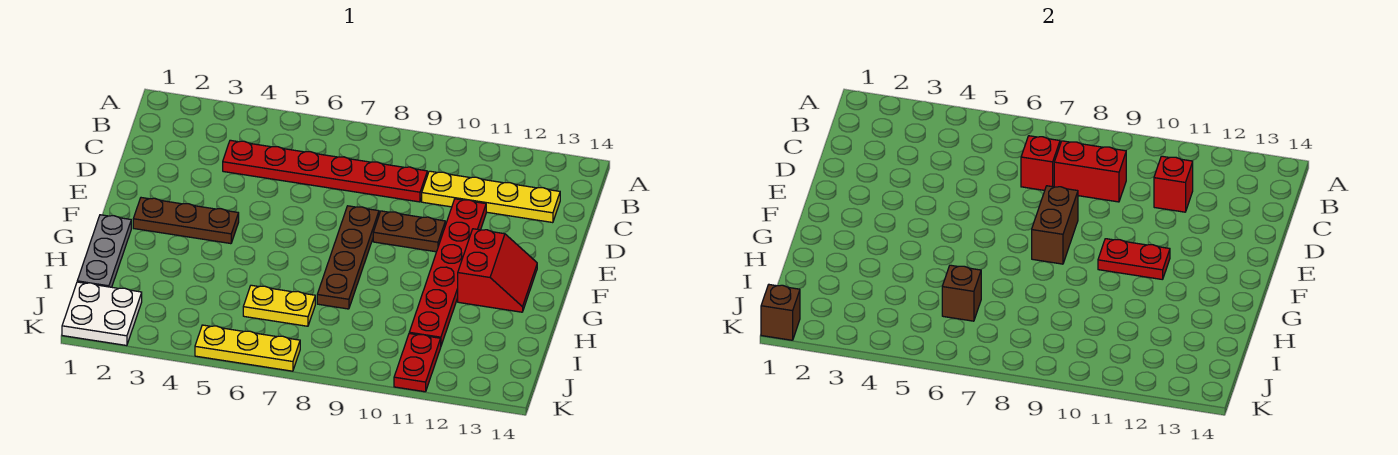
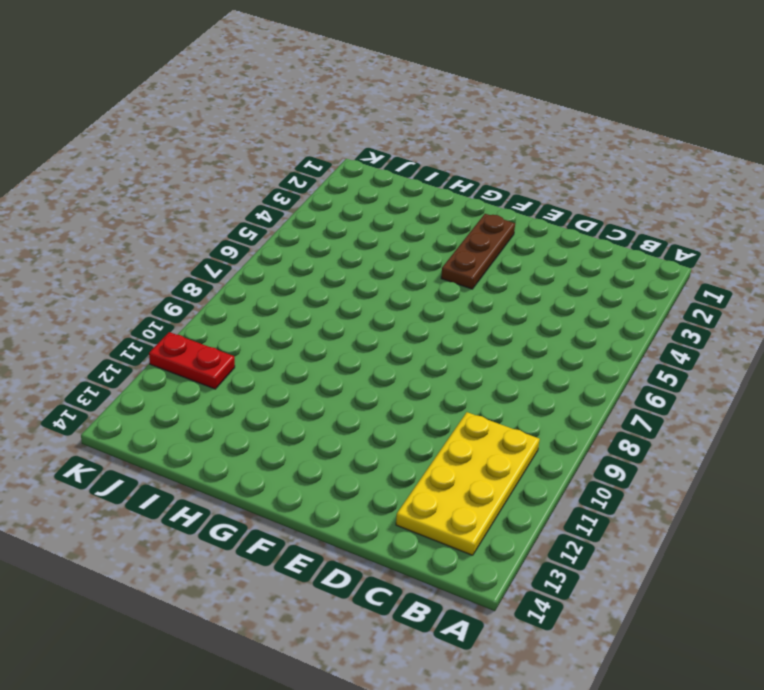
yellow 2x4 plate [396,412,540,555] -> yellow 1x4 plate [422,171,560,223]
none -> red 1x6 plate [223,140,427,202]
none -> red 1x6 plate [409,199,486,345]
none -> brown 1x4 plate [317,206,379,309]

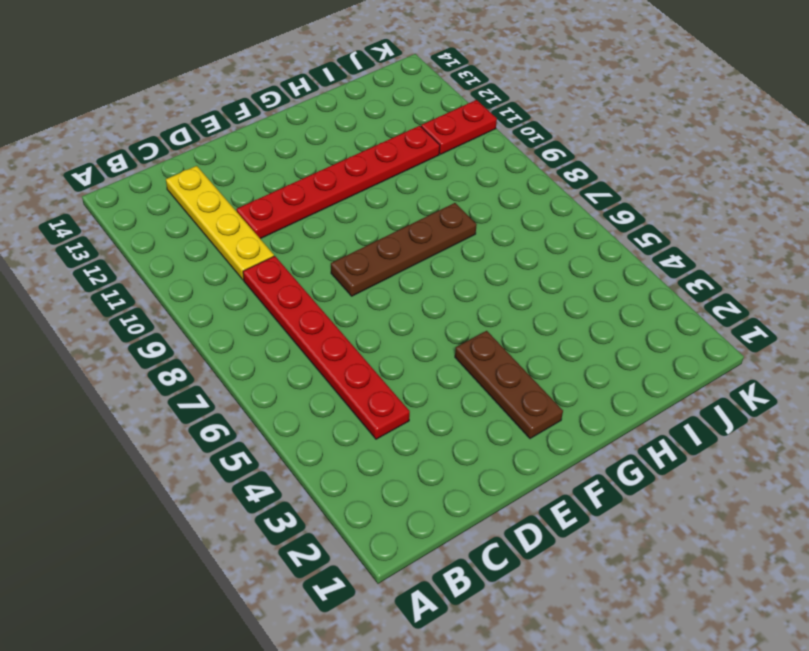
none -> brown 1x2 plate [373,211,445,252]
none -> red 2x2 slope [458,229,537,312]
none -> grey 1x3 plate [77,215,131,287]

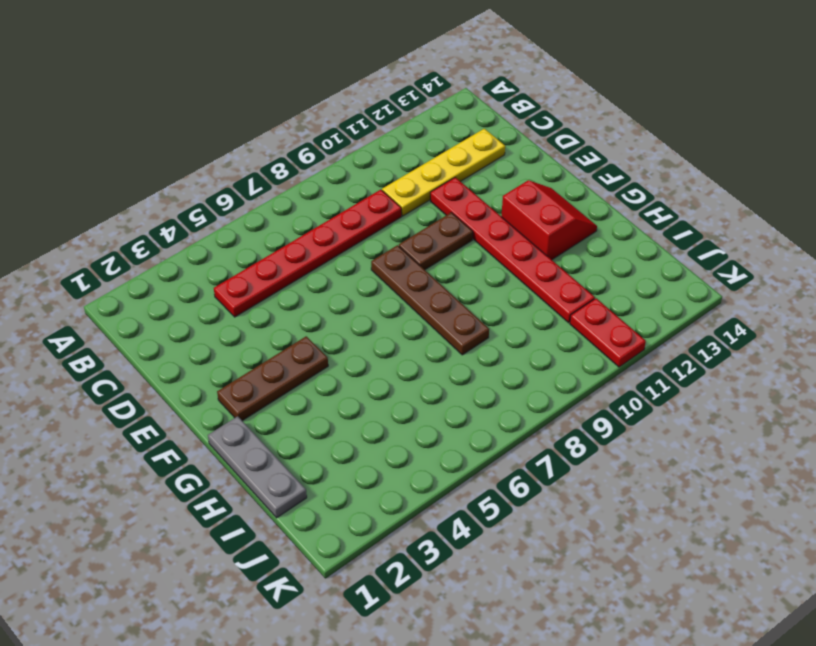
none -> yellow 1x2 plate [243,285,315,326]
none -> white 2x2 plate [62,282,142,346]
none -> yellow 1x3 plate [195,325,300,371]

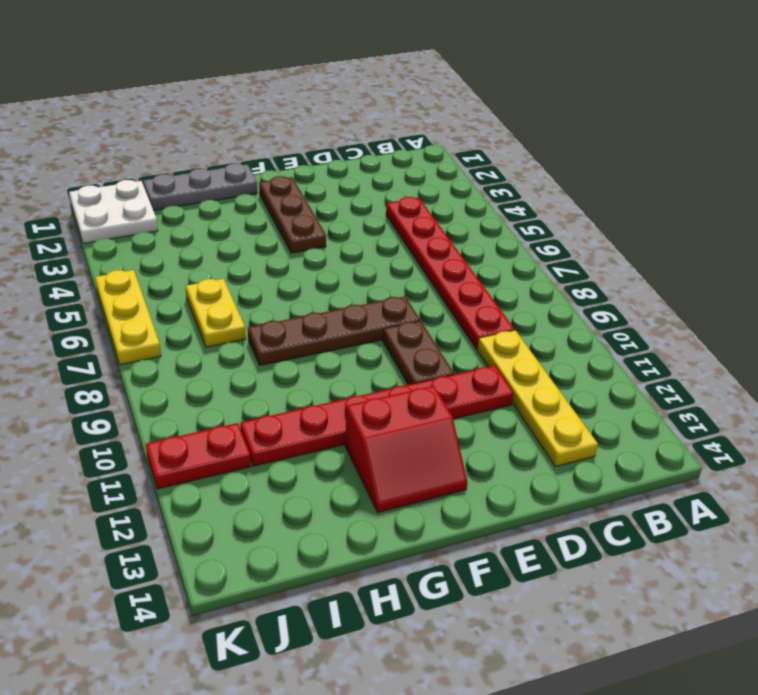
none -> red 1x1 brick [1021,136,1060,190]
none -> red 1x2 brick [1054,141,1126,202]
none -> red 1x1 brick [1154,156,1193,212]

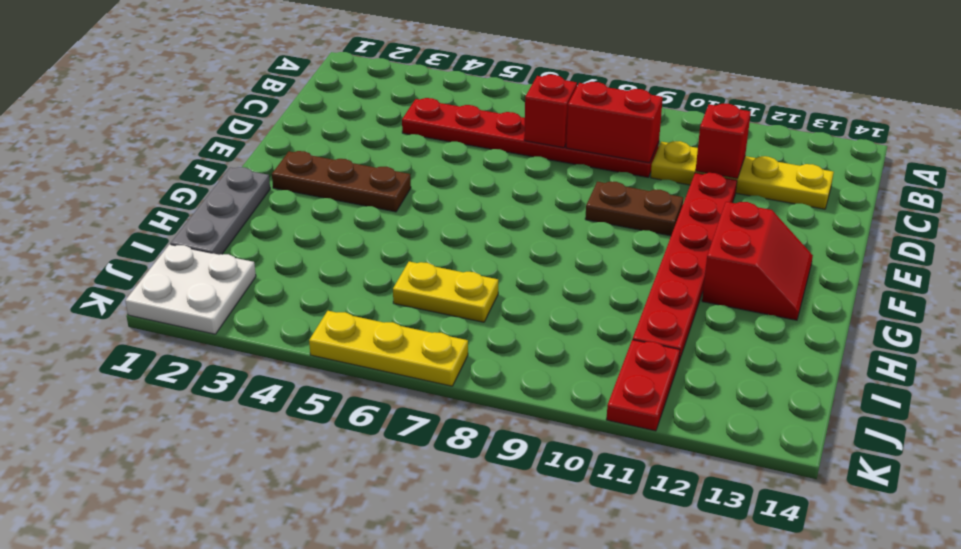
none -> brown 1x4 plate [317,206,379,309]
none -> brown 1x2 brick [1032,186,1078,264]
none -> red 1x2 plate [1098,239,1170,280]

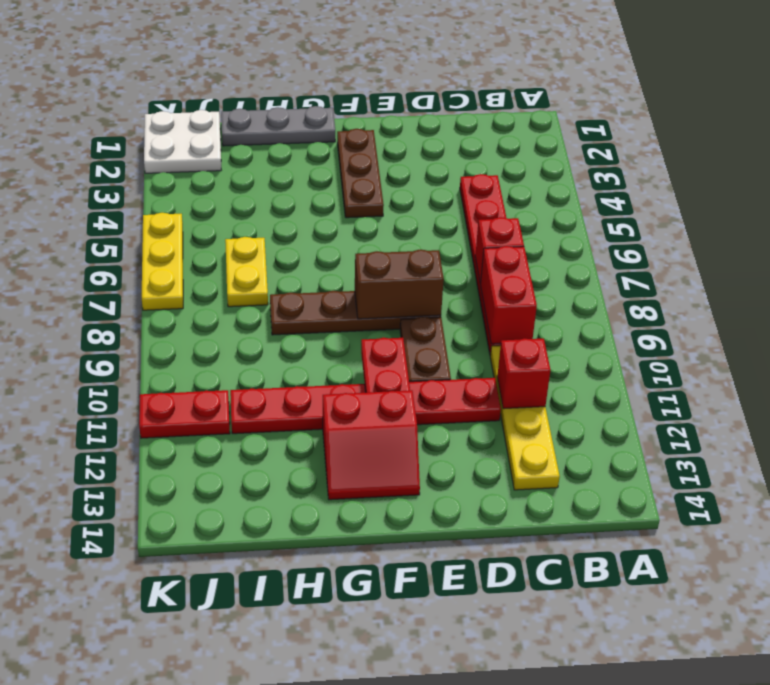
none -> brown 1x1 brick [942,265,981,321]
none -> brown 1x1 brick [761,285,800,340]

